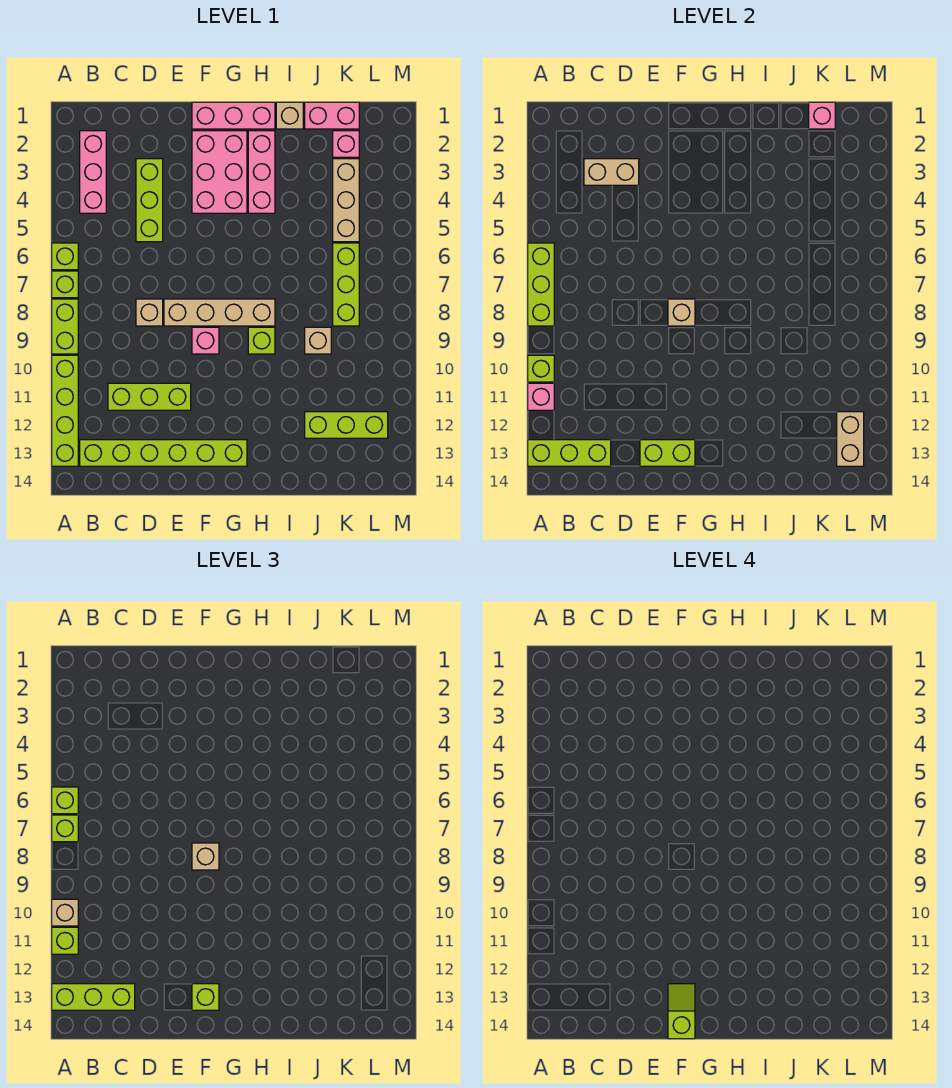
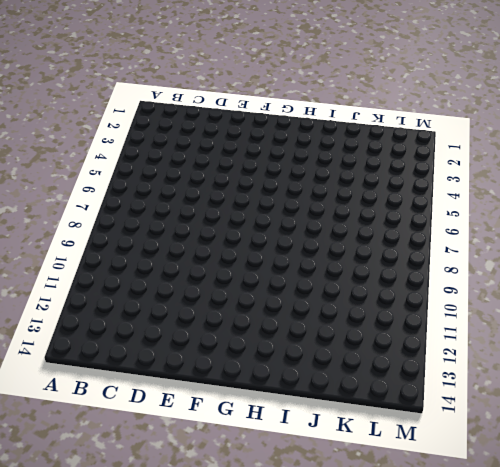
none -> lime 1x1 brick [52,243,78,270]
none -> lime 1x1 brick [52,271,78,298]
none -> lime 1x2 brick [52,299,78,354]
none -> lime 1x4 brick [52,355,78,466]

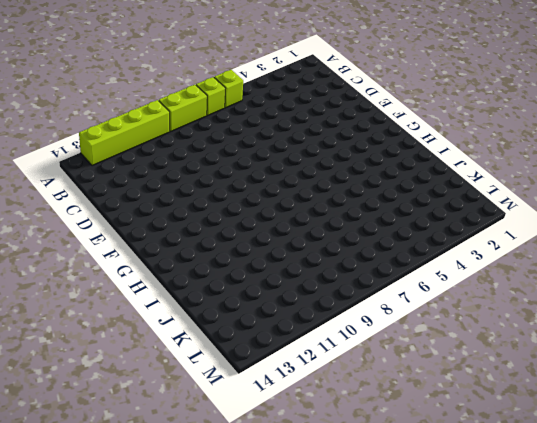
none -> pink 1x3 brick [80,131,106,213]
none -> lime 1x6 brick [80,440,247,466]
none -> lime 1x3 brick [108,383,191,410]
none -> lime 1x3 brick [136,159,163,242]

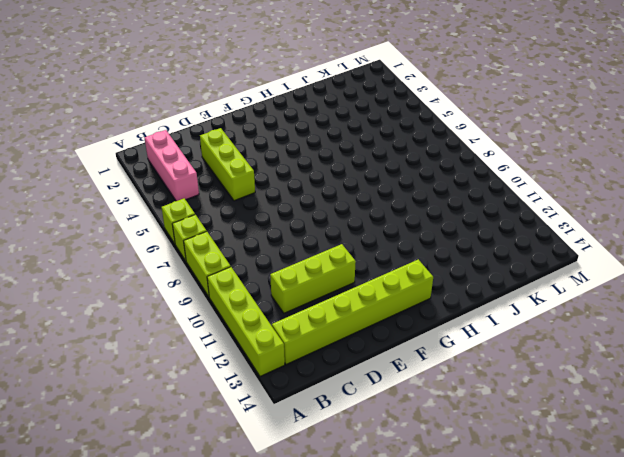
none -> tan 1x1 brick [136,299,163,326]
none -> tan 1x4 brick [164,299,275,326]
none -> pink 1x3 brick [192,102,275,129]
none -> pink 2x3 brick [192,131,247,213]

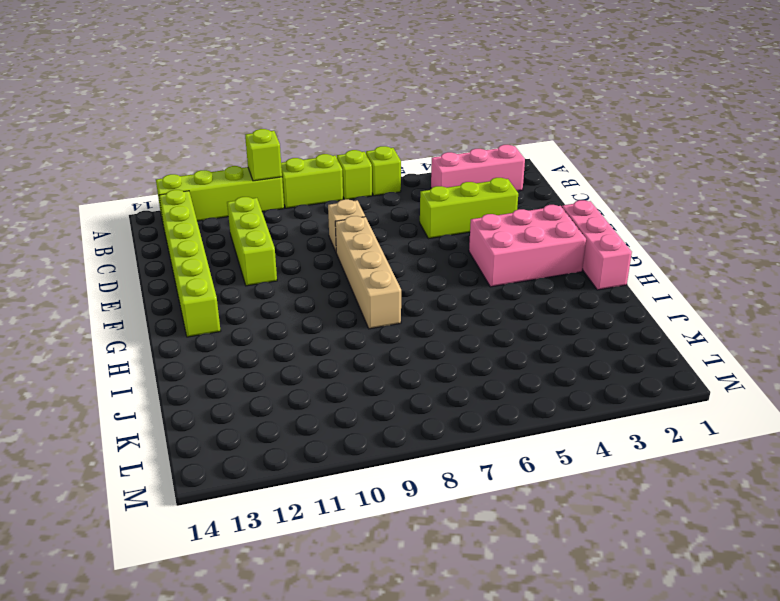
none -> pink 1x1 brick [192,327,219,354]
none -> pink 1x3 brick [248,131,275,213]
none -> lime 1x1 brick [248,327,275,354]
none -> tan 1x1 brick [276,102,303,129]

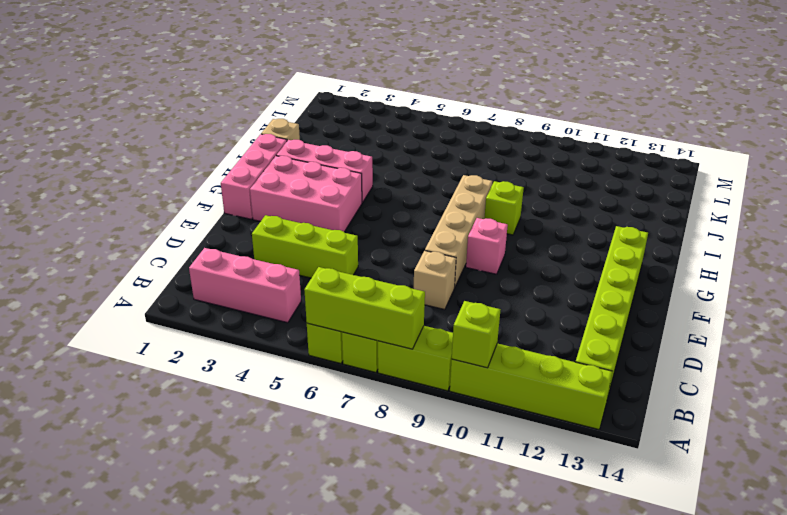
none -> lime 1x3 brick [108,383,191,410]
none -> pink 1x2 brick [305,102,359,129]
none -> tan 1x1 brick [305,327,331,354]
none -> lime 1x3 brick [305,412,388,438]

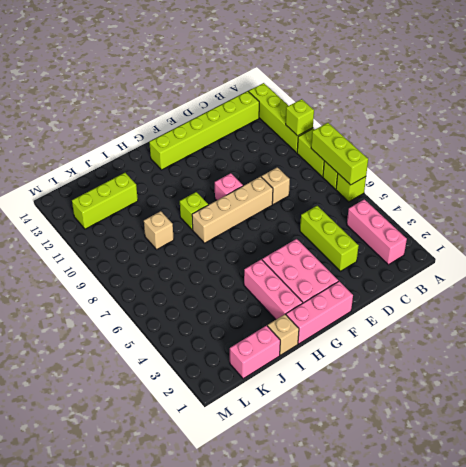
none -> lime 1x3 brick [108,383,191,410]
none -> pink 1x1 brick [333,131,359,157]
none -> tan 1x3 brick [333,159,359,242]
none -> lime 1x3 brick [333,243,359,326]

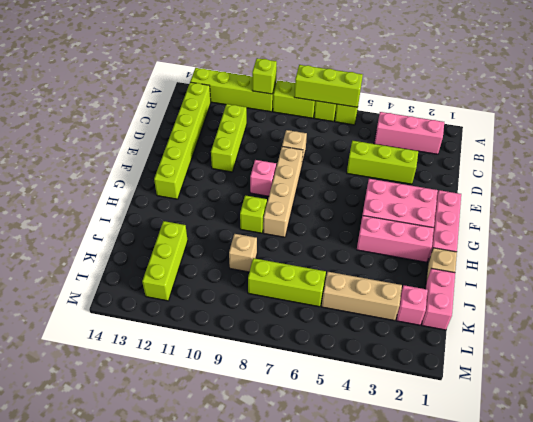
none -> pink 1x1 brick [528,383,554,410]
none -> lime 1x3 brick [528,440,611,466]
none -> tan 1x2 brick [584,159,639,185]
none -> lime 1x2 brick [640,440,695,466]

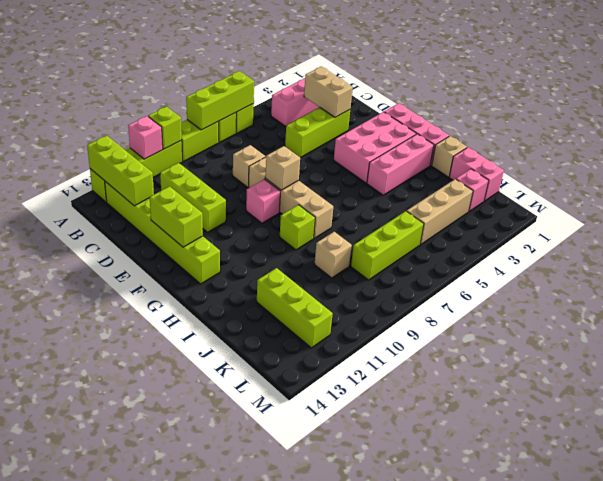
none -> pink 1x1 brick [809,102,835,129]
none -> tan 1x2 brick [837,412,864,466]
none -> lime 1x1 brick [52,787,78,814]
none -> lime 1x1 brick [52,815,78,842]

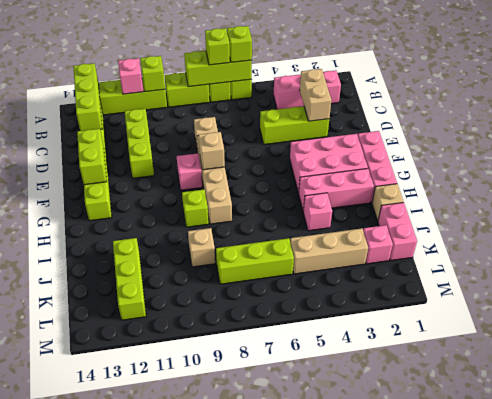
pink 1x1 brick [303,193,332,231] -> pink 1x1 brick moved to [809,102,835,129]
none -> tan 1x2 brick [837,412,864,466]
none -> tan 1x1 brick [52,899,78,926]
none -> lime 1x1 brick [52,927,78,954]
none -> lime 1x3 brick [52,984,135,1010]

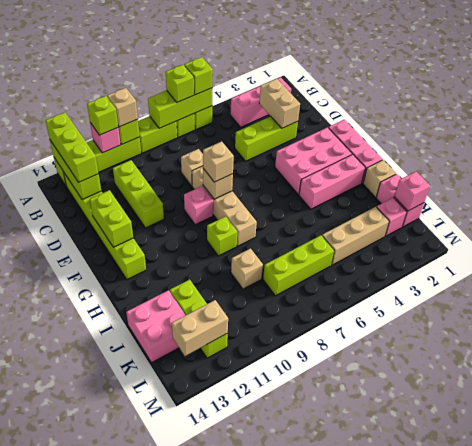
pink 2x2 brick [126,290,185,363] -> none
none -> lime 1x1 brick [192,984,219,1010]
none -> lime 1x2 slope [668,984,695,1039]

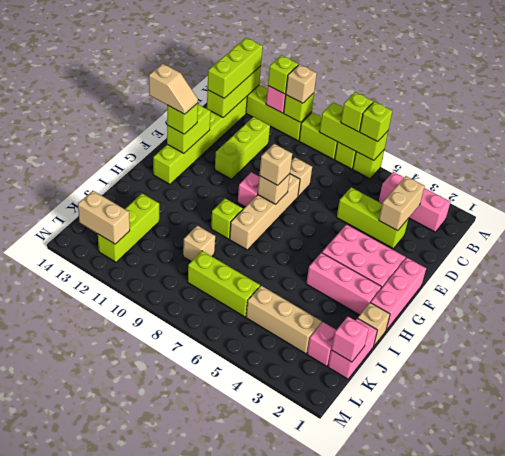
tan 1x2 slope [149,64,198,114] -> lime 1x2 slope [668,984,695,1039]

